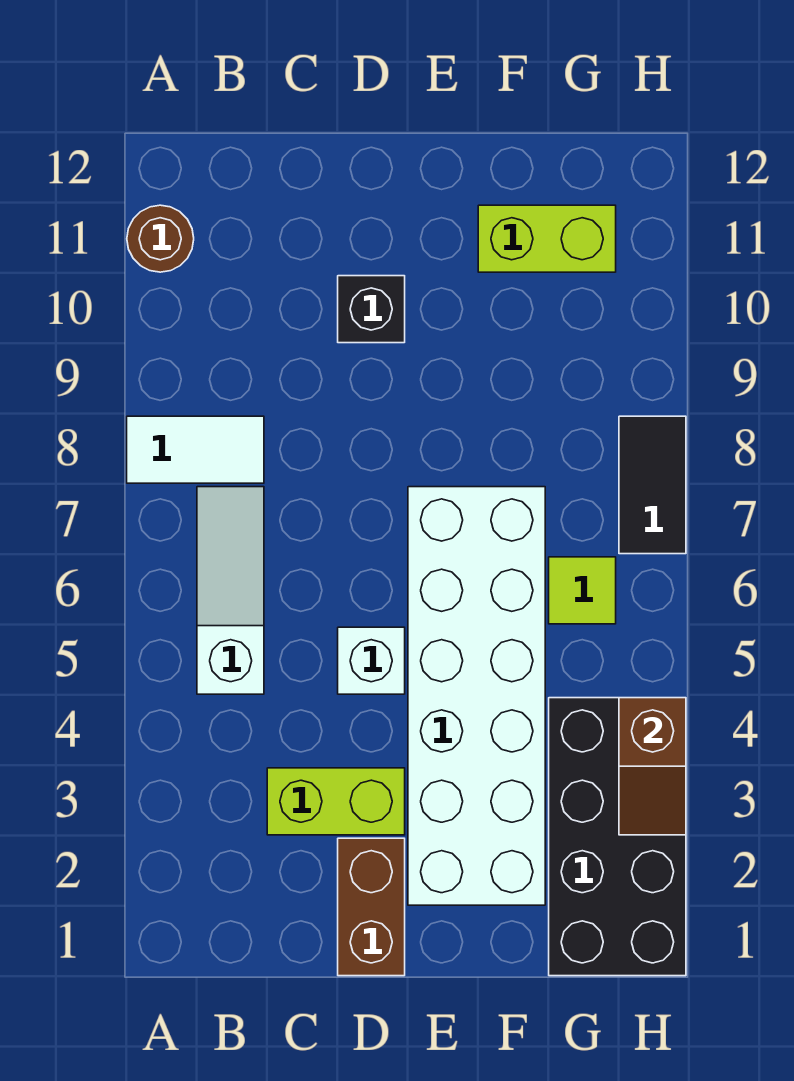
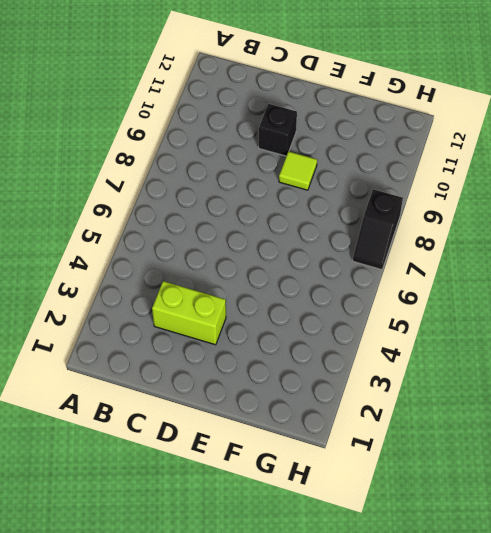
lime 1x1 tile [279,151,317,190] -> lime 1x1 tile moved to [549,557,616,624]
black 1x2 slope [353,189,403,270] -> black 1x2 tile [619,416,686,554]
none -> white 1x2 tile [127,416,264,483]
none -> brown 1x1 round brick [127,205,194,272]
none -> white 1x3 slope [197,487,264,694]

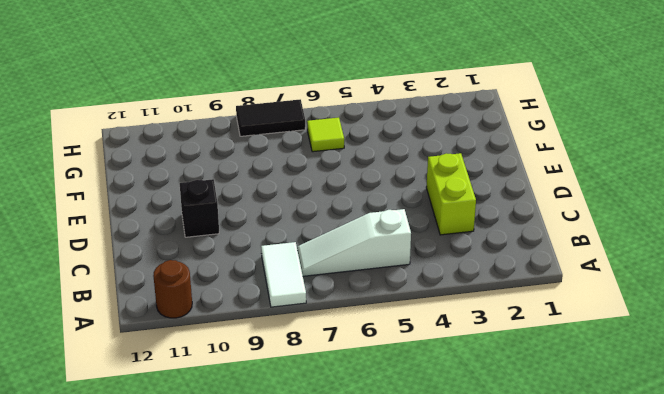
none -> brown 1x2 brick [338,838,405,976]
none -> white 1x1 brick [338,627,405,694]
none -> white 2x6 brick [408,487,545,905]

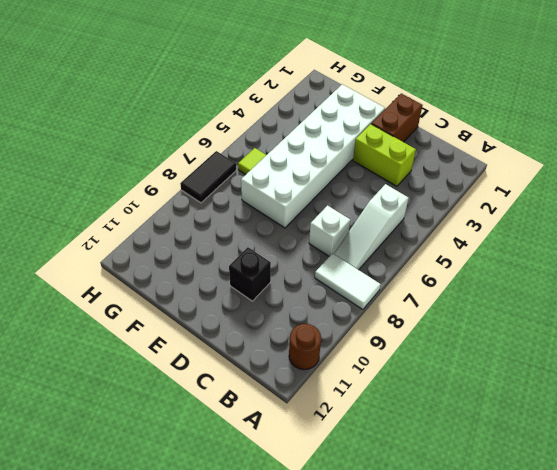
white 1x1 brick [309,206,350,256] -> white 1x1 brick moved to [338,627,405,694]
none -> lime 1x2 brick [478,205,616,272]
none -> black 2x4 brick [549,698,686,976]
none -> brown 1x2 slope [619,698,686,835]

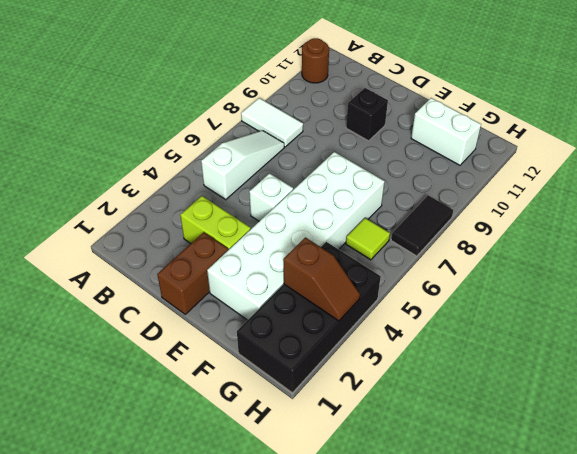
white 1x2 brick [411,98,481,165] -> lime 1x2 brick [478,205,616,272]
brown 1x2 slope [283,237,360,321] -> brown 1x2 slope turned to [619,698,686,835]

